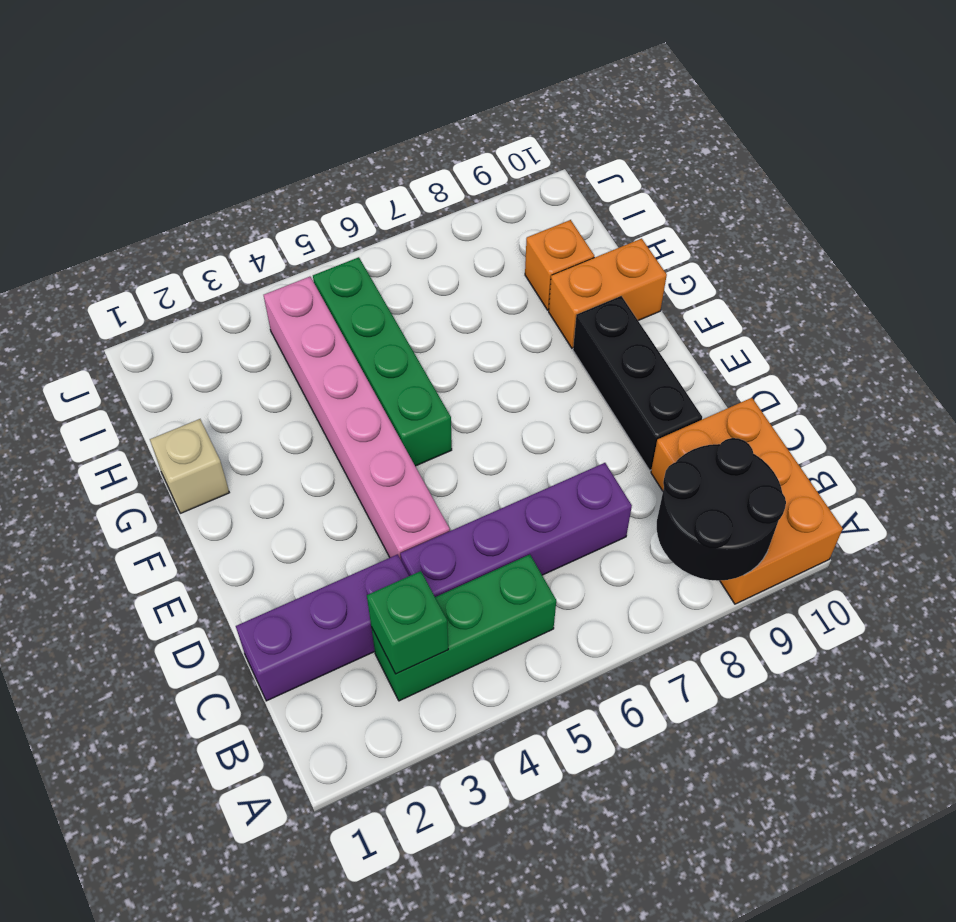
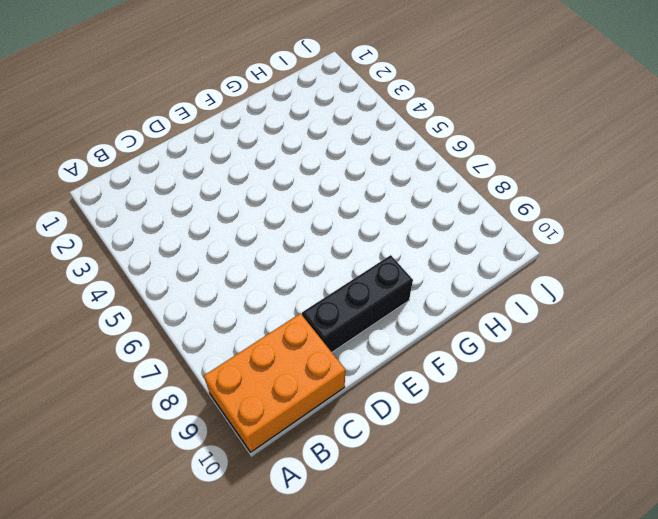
none -> green 1x3 brick [371,555,556,701]
none -> purple 1x3 brick [236,554,409,701]
none -> purple 1x4 brick [400,463,632,597]

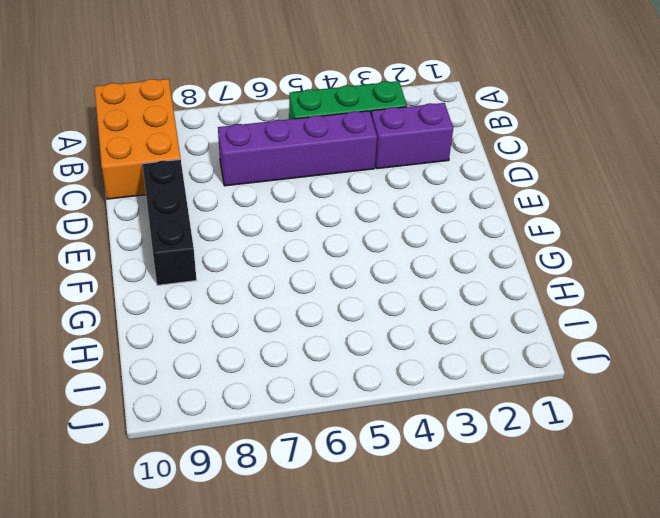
purple 1x2 brick [371,103,453,169] -> purple 1x3 brick [236,554,409,701]
none -> pink 1x6 brick [264,277,450,559]
none -> green 1x4 brick [313,257,452,466]
none -> tan 1x1 brick [150,419,229,513]

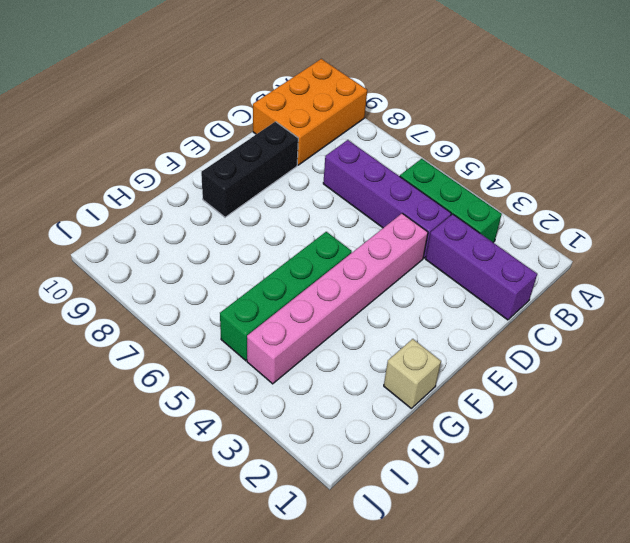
none -> orange 1x2 brick [549,238,667,348]
none -> orange 1x1 brick [525,220,594,310]
none -> black 2x2 round brick [657,438,786,581]

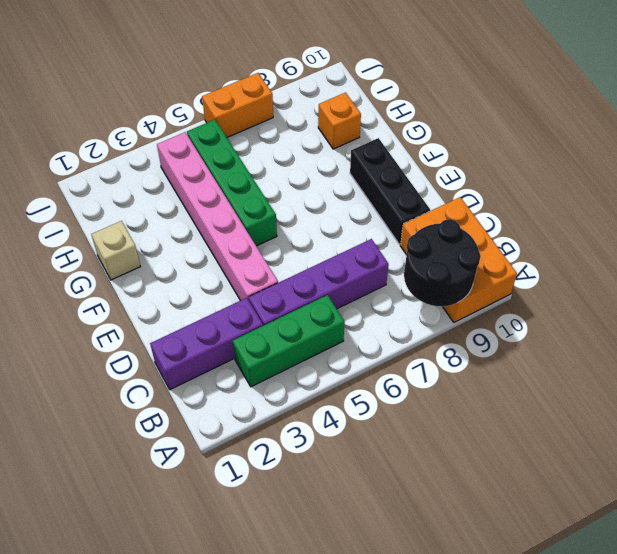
orange 1x2 brick [202,73,273,137] -> orange 1x2 brick moved to [549,238,667,348]
none -> green 1x1 brick [367,571,448,674]

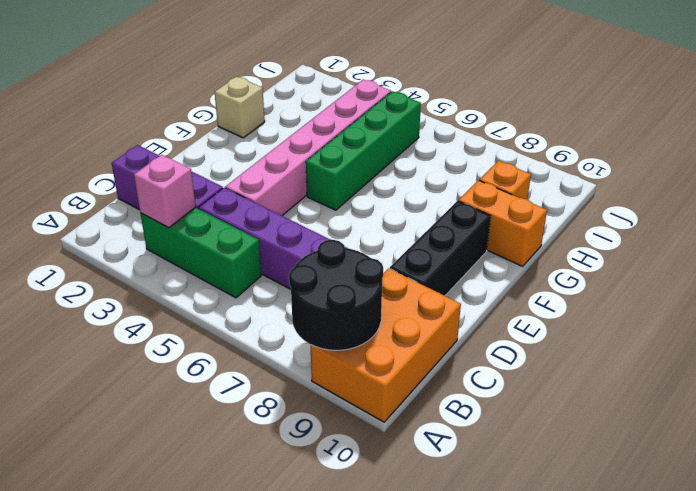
pink 1x1 brick [134,155,196,228] -> green 1x1 brick [367,571,448,674]

